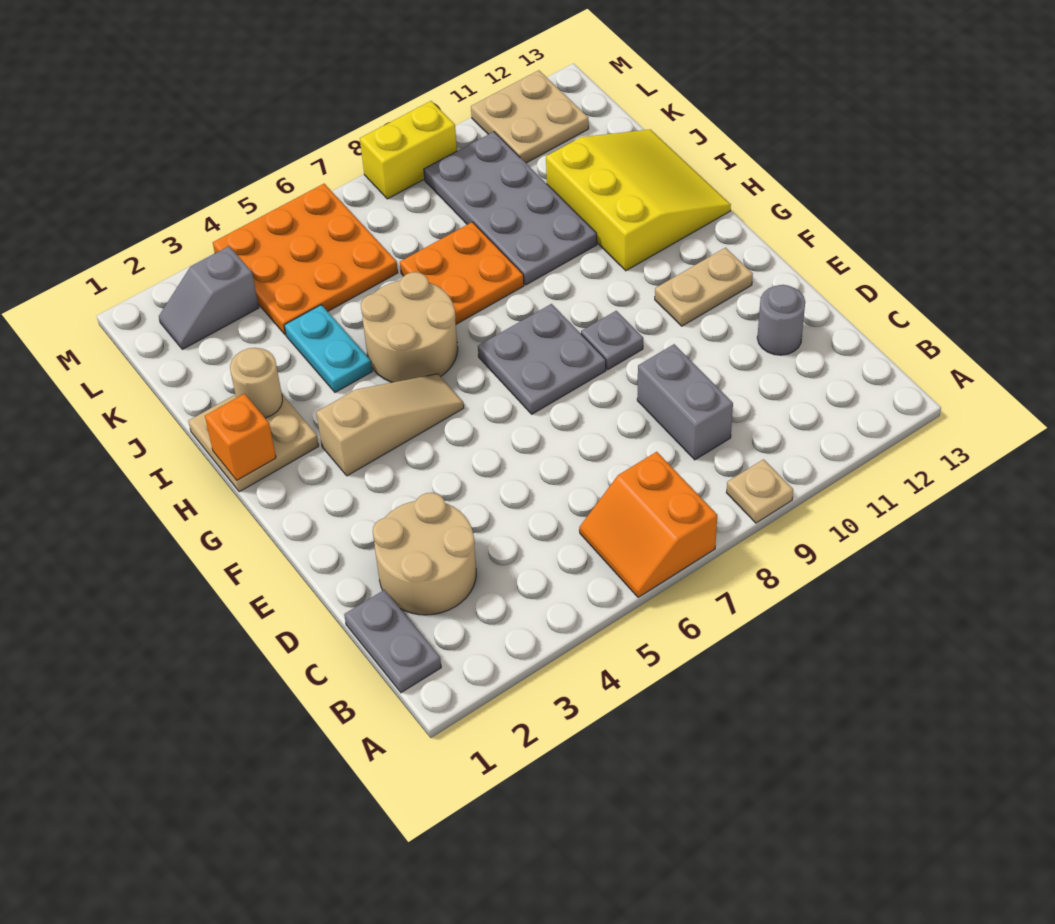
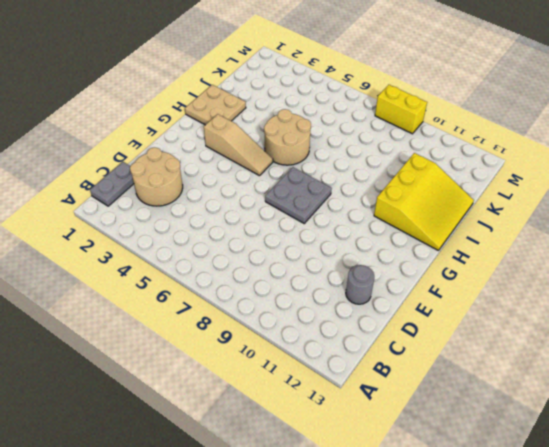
none -> orange 2x2 slope [579,452,717,597]
none -> tan 1x1 plate [726,459,793,523]
none -> grey 1x2 brick [637,344,733,460]

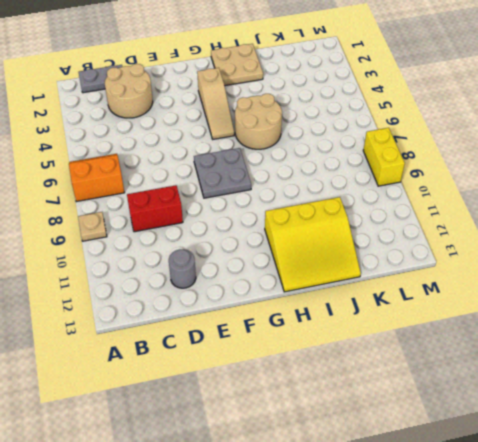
red 1x2 brick [127,185,183,232] -> grey 1x2 brick [637,344,733,460]
none -> grey 1x1 plate [581,311,643,370]
none -> tan 1x2 plate [655,248,753,326]
none -> cyan 1x2 plate [284,305,372,392]

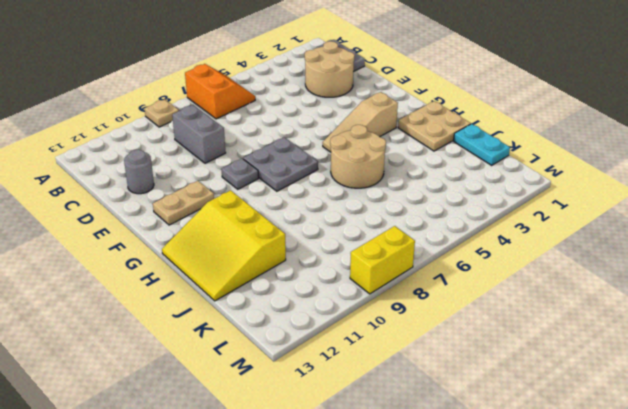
cyan 1x2 plate [454,124,510,165] -> cyan 1x2 plate moved to [284,305,372,392]
none -> orange 2x2 plate [400,222,524,324]
none -> grey 2x4 plate [424,132,597,285]
none -> orange 3x3 plate [213,184,398,335]

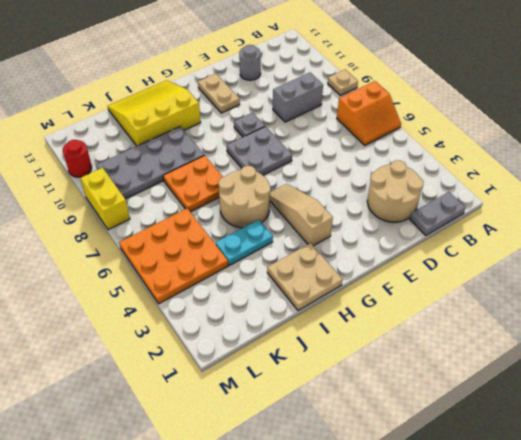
red 1x1 round brick [63,140,92,177] -> tan 2x2 plate [471,70,589,163]
none -> grey 1x2 slope [159,246,259,349]
none -> orange 1x1 brick [205,394,276,480]
none -> tan 1x1 round brick [230,348,283,418]

